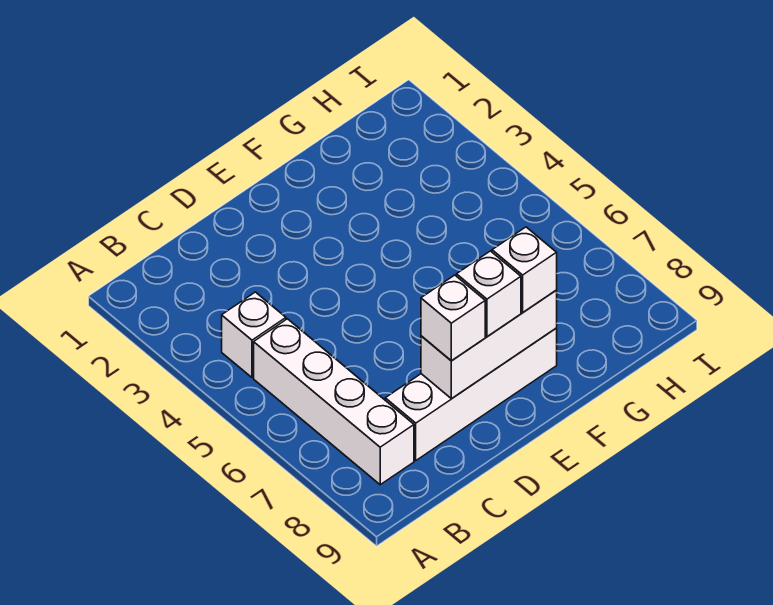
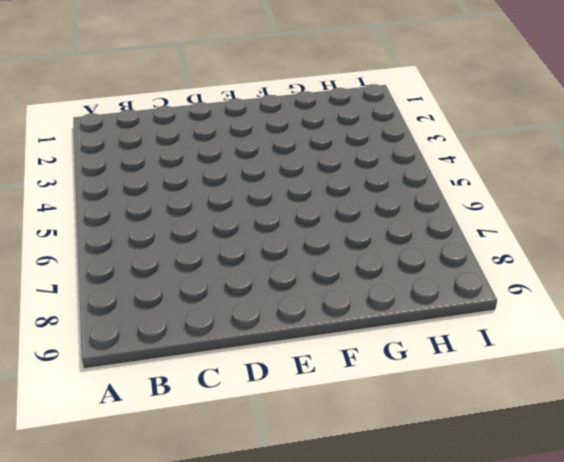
none -> white 1x1 brick [222,292,286,378]
none -> white 1x4 brick [254,319,414,485]

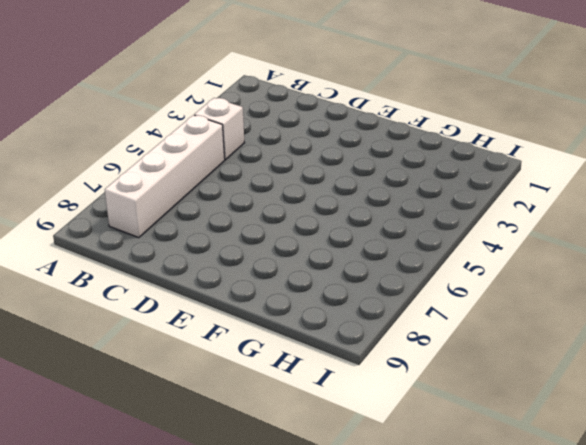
none -> white 1x4 brick [385,328,557,460]
none -> white 1x3 brick [421,290,557,399]

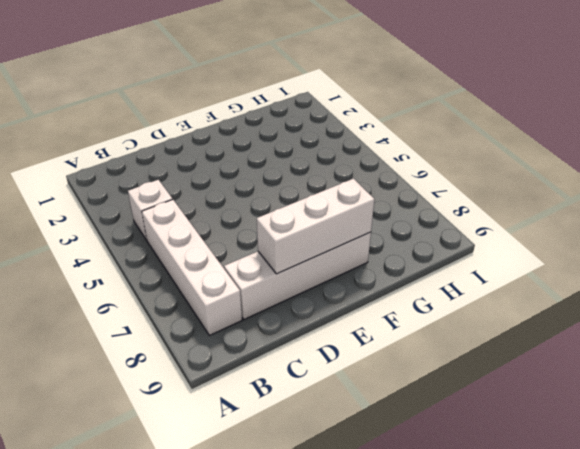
none -> white 1x1 brick [421,275,485,361]
none -> white 1x1 brick [457,251,521,337]

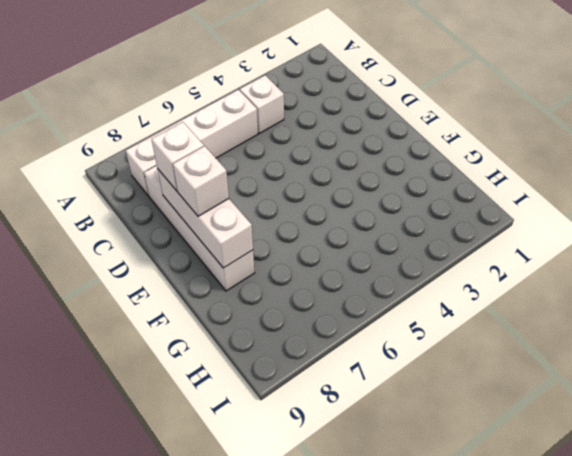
none -> white 1x1 brick [492,227,557,312]

